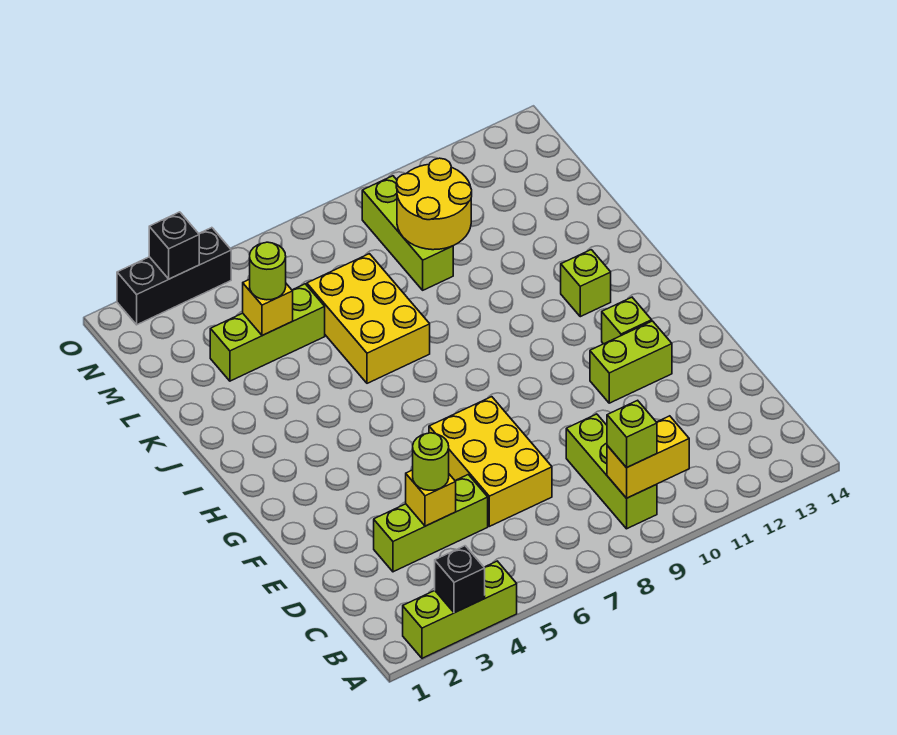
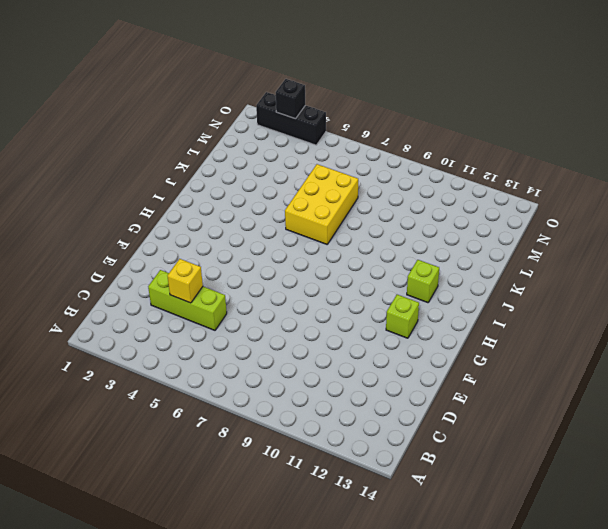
none -> lime 1x3 brick [403,561,517,658]
none -> lime 1x3 brick [566,414,657,529]
none -> yellow 2x3 brick [429,397,552,526]

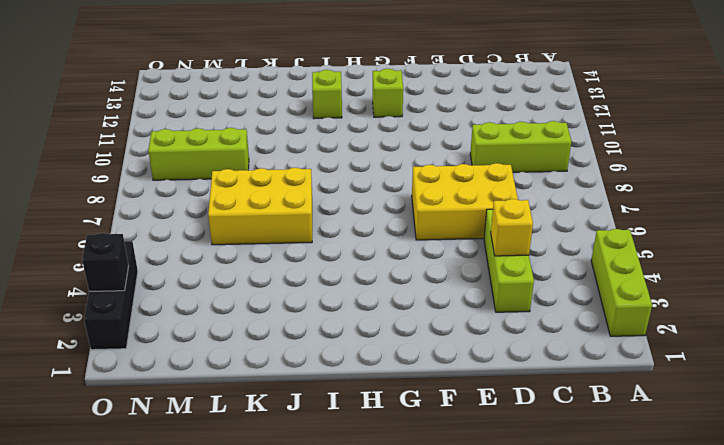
none -> lime 1x2 brick [590,321,672,403]
none -> lime 1x3 brick [210,284,325,381]
none -> black 1x1 brick [435,546,485,613]

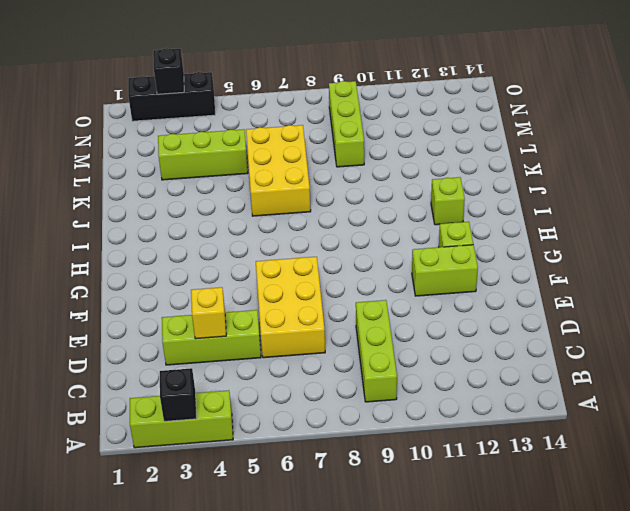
none -> yellow 1x2 brick [607,416,689,498]
none -> yellow 1x1 brick [243,279,293,336]
none -> yellow 2x2 round brick [396,158,472,250]

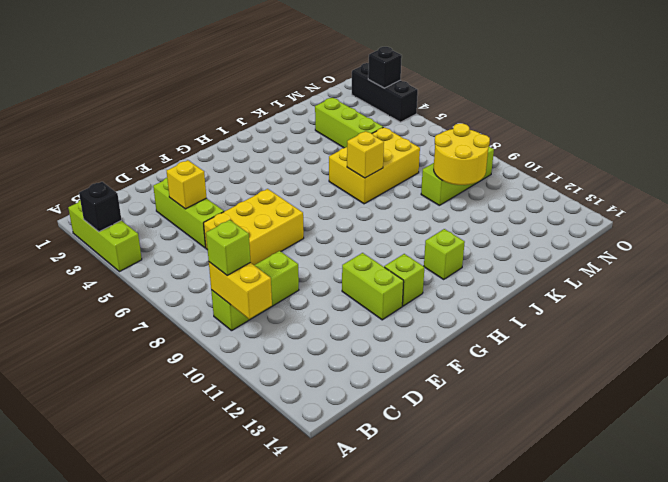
yellow 1x1 brick [347,131,384,178] -> yellow 1x1 brick moved to [243,279,293,336]
none -> lime 1x1 round brick [413,433,449,490]
none -> lime 1x1 round brick [250,242,286,300]

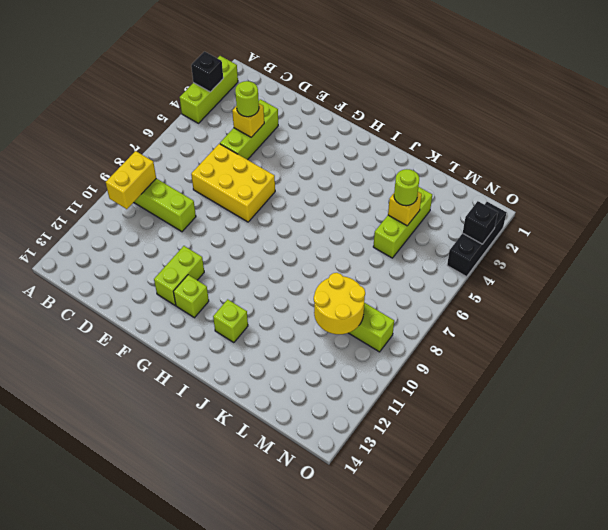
none -> yellow 2x3 brick [307,254,430,383]
none -> lime 1x1 brick [607,400,657,468]

